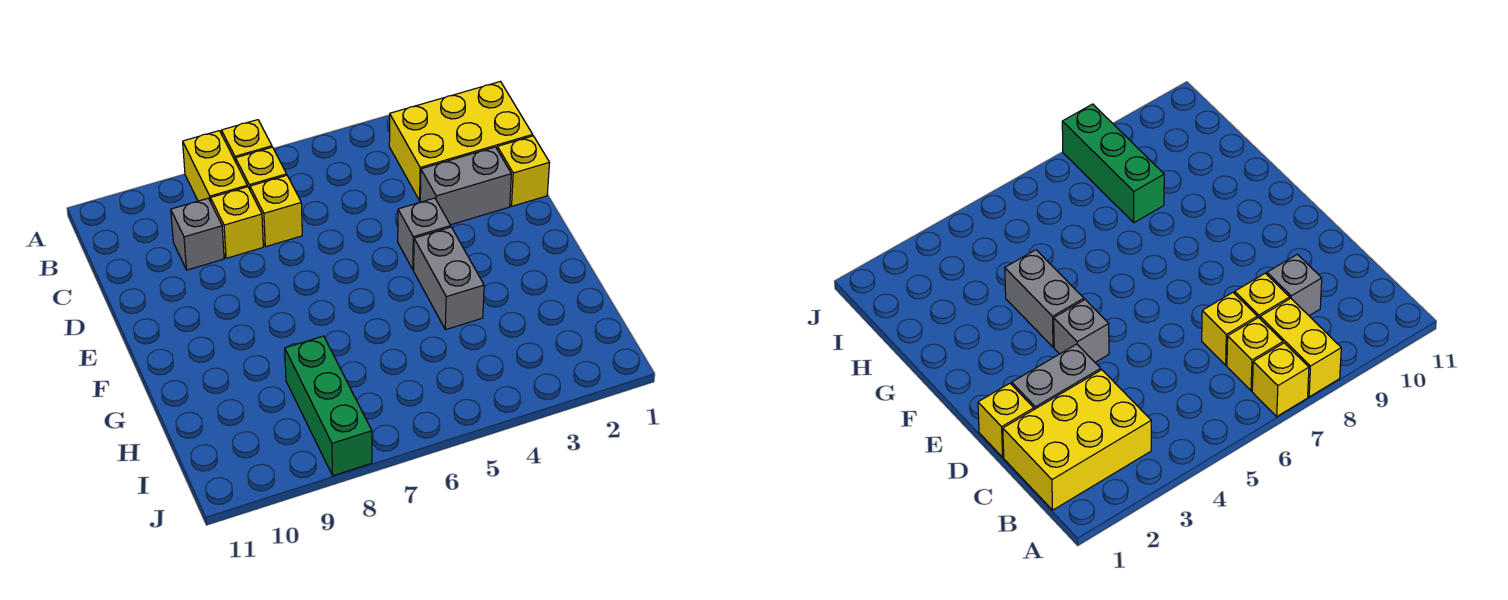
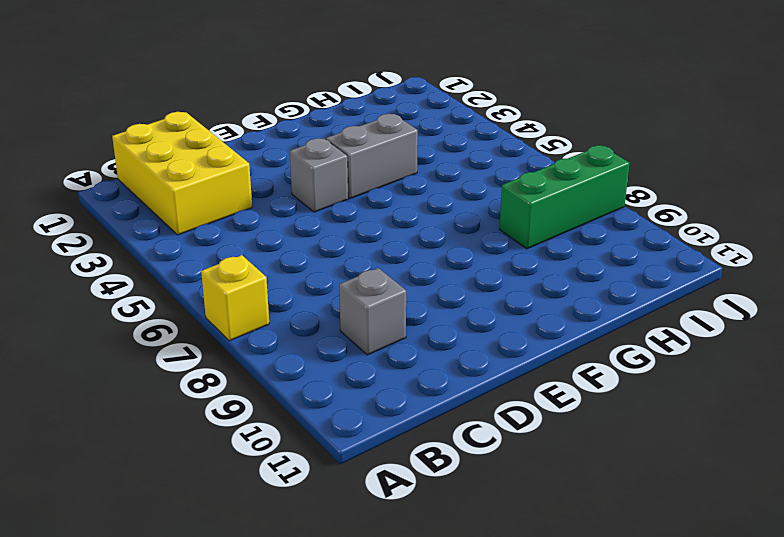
none -> yellow 1x2 brick [183,131,247,202]
none -> yellow 1x1 brick [236,147,287,189]
none -> yellow 1x1 brick [250,175,302,247]

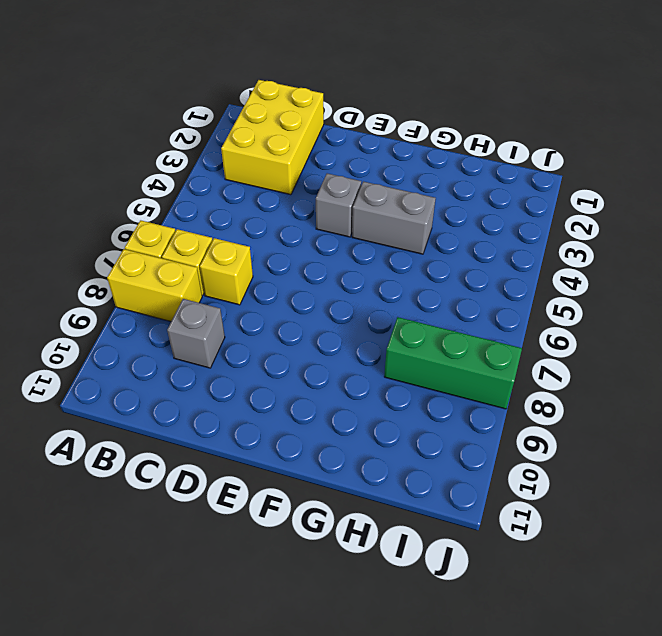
none -> yellow 1x1 brick [211,187,263,258]
none -> yellow 1x1 brick [497,136,550,206]
none -> grey 1x2 brick [420,147,511,225]

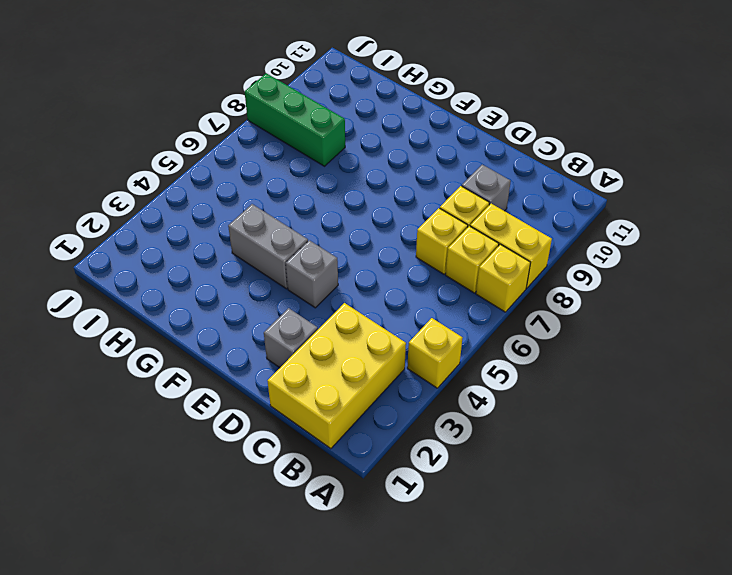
yellow 1x1 brick [407,318,462,388] -> yellow 1x1 brick moved to [497,136,550,206]
grey 1x1 brick [264,308,318,368] -> grey 1x2 brick [420,147,511,225]

